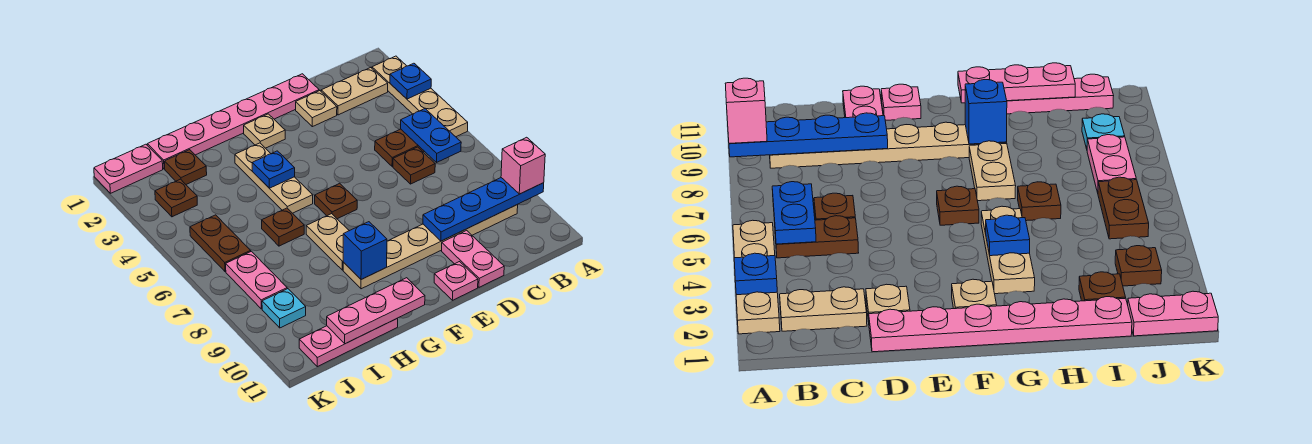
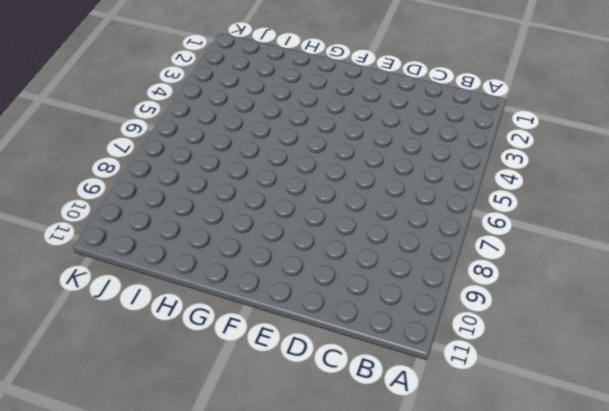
none -> tan 1x4 plate [372,56,468,137]
none -> tan 1x2 plate [321,68,388,115]
none -> brown 1x2 plate [375,129,425,167]

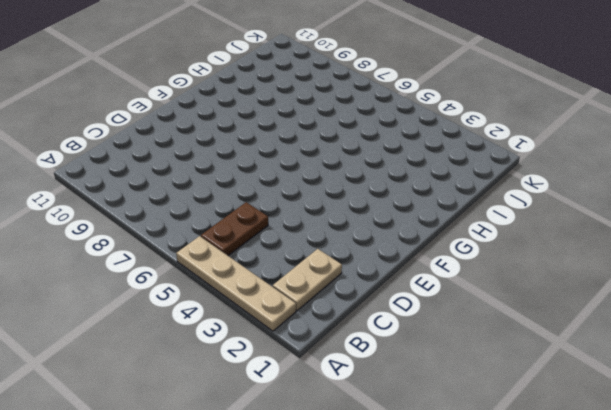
none -> tan 1x6 plate [343,205,518,289]
none -> brown 1x1 plate [393,147,435,184]
none -> pink 1x6 plate [147,74,319,169]

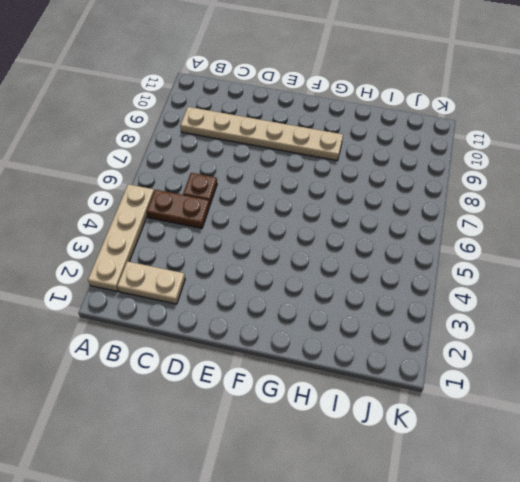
none -> pink 1x6 plate [147,74,319,169]
none -> tan 1x1 plate [296,91,337,127]
none -> pink 1x2 plate [442,230,504,287]

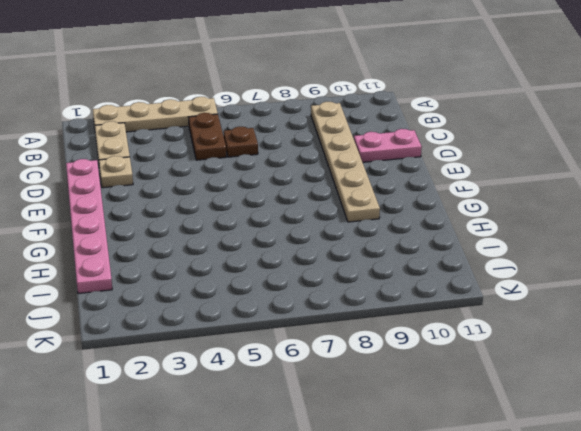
none -> pink 1x1 plate [434,262,478,300]
none -> tan 1x1 plate [244,114,285,148]
none -> brown 1x1 plate [315,183,357,219]

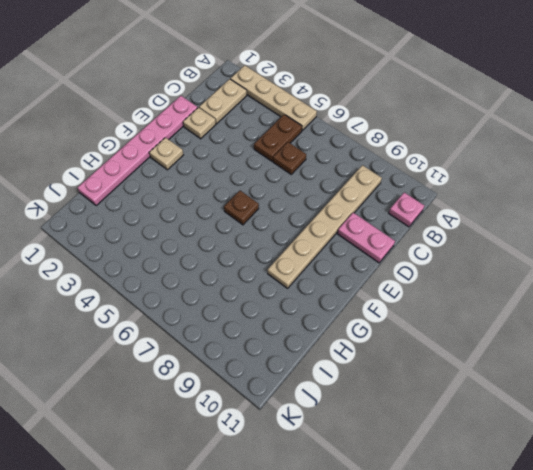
pink 1x1 plate [389,192,424,227] -> pink 1x1 plate moved to [434,262,478,300]
none -> tan 1x3 plate [235,143,313,213]
none -> tan 1x2 plate [306,214,349,270]
none -> brown 1x1 plate [262,208,304,246]

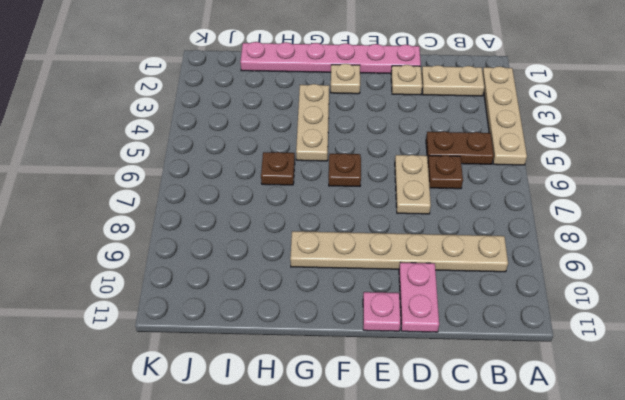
tan 1x2 plate [395,155,431,214] -> tan 1x2 plate moved to [306,214,349,270]
none -> pink 1x3 plate [299,318,398,367]
none -> brown 1x1 plate [165,150,207,184]
none -> pink 1x2 plate [94,144,163,193]

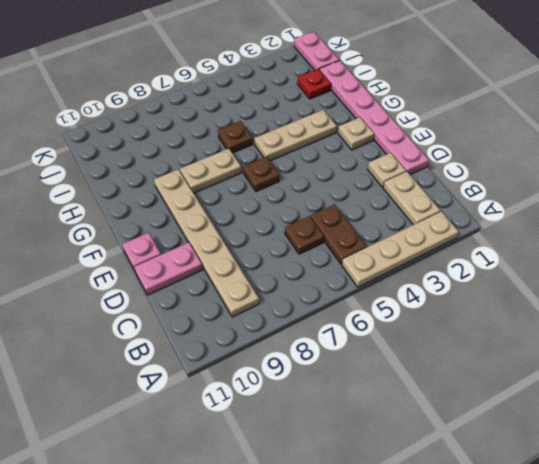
red 1x1 plate [297,69,331,99] -> brown 1x1 plate [165,150,207,184]
none -> pink 1x3 plate [299,318,398,367]
none -> brown 1x1 plate [155,179,197,217]
none -> brown 1x2 plate [190,215,251,272]

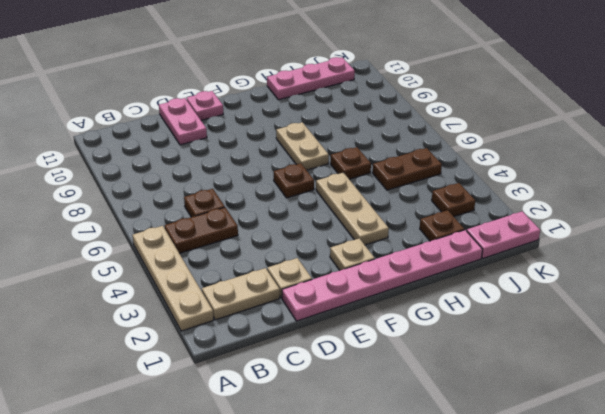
brown 1x2 plate [373,148,442,190] -> brown 1x2 plate turned to [190,215,251,272]
none -> tan 1x6 plate [343,205,518,289]
none -> pink 1x2 plate [226,251,287,309]
none -> cyan 1x1 plate [262,289,306,328]

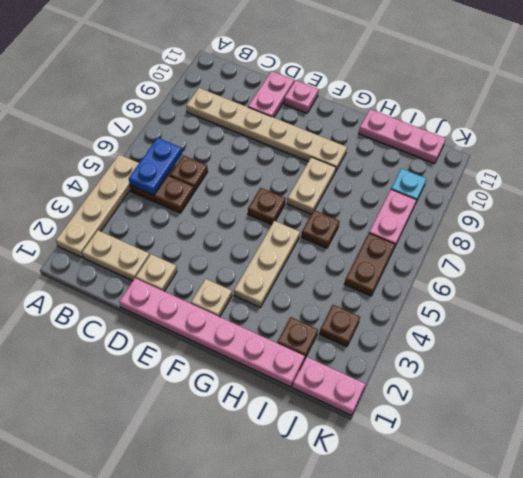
none -> blue 1x1 plate [390,63,431,99]
none -> blue 1x4 plate [423,178,544,241]
none -> blue 1x1 plate [252,151,295,188]

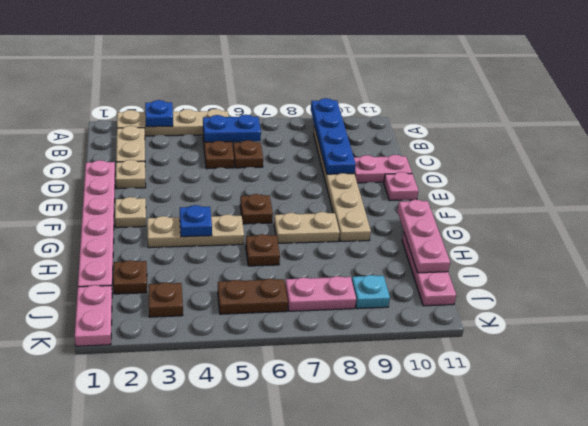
none -> blue 1x1 brick [343,222,387,279]
none -> pink 1x1 brick [501,137,545,194]

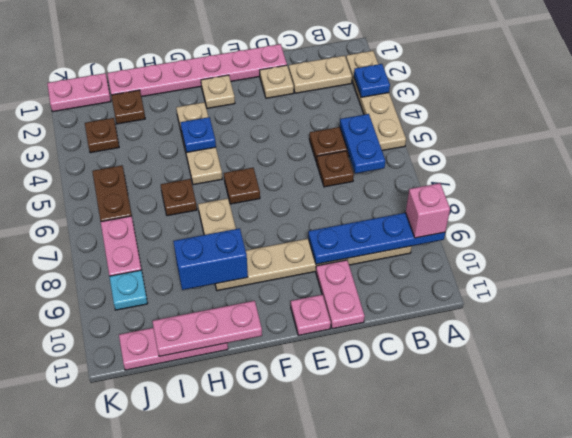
blue 1x2 brick [173,228,248,290] -> blue 1x1 brick [343,222,387,279]

